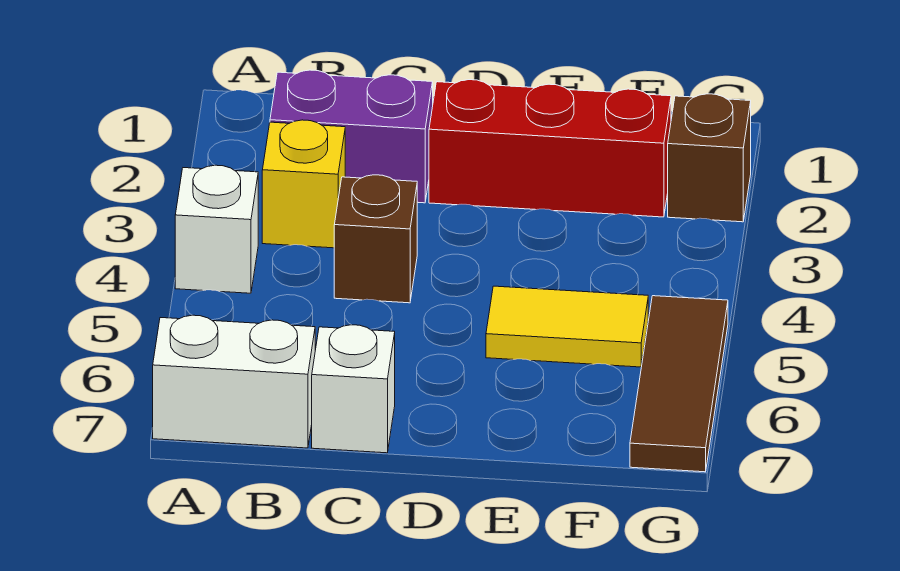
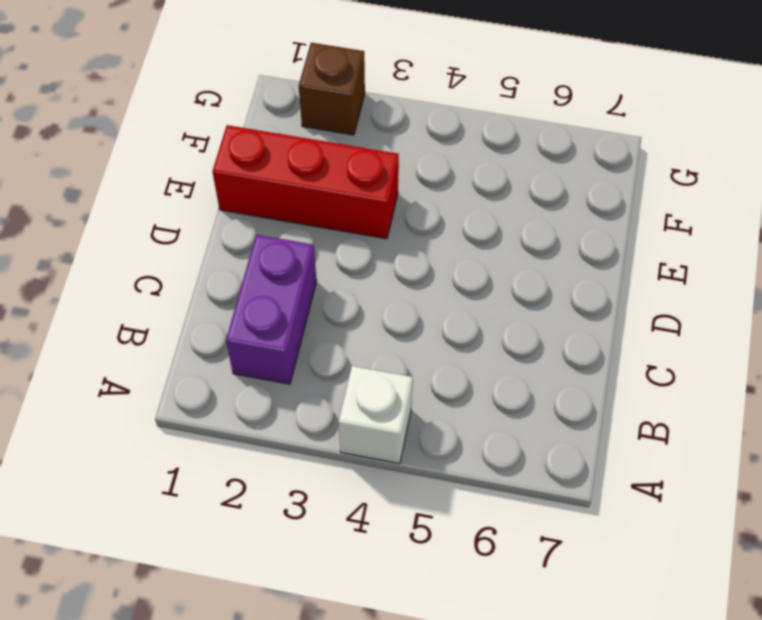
red 1x3 brick [212,125,399,239] -> red 1x3 brick turned to [429,80,671,217]
none -> white 1x2 brick [153,315,315,448]
none -> yellow 1x1 brick [262,120,345,248]

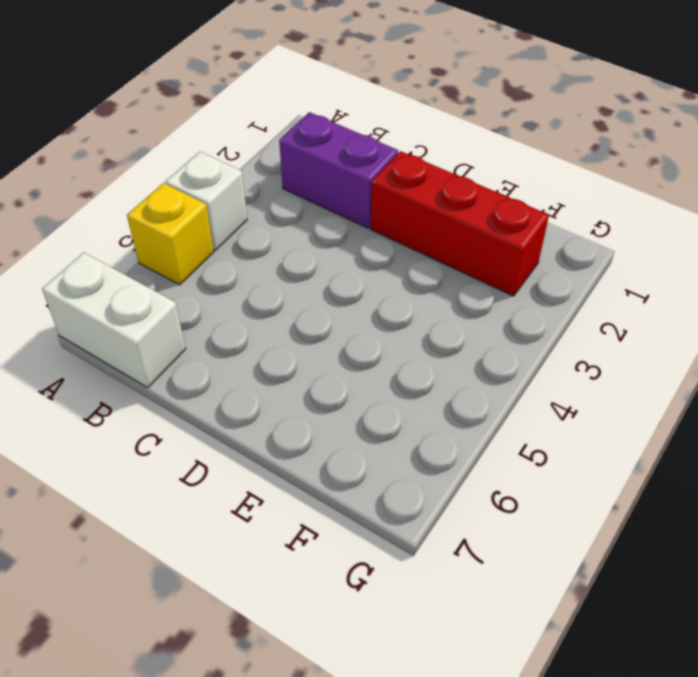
yellow 1x1 brick [127,183,214,285] -> yellow 1x1 brick moved to [262,120,345,248]
none -> brown 1x1 brick [334,175,417,303]
none -> white 1x1 brick [312,325,395,453]

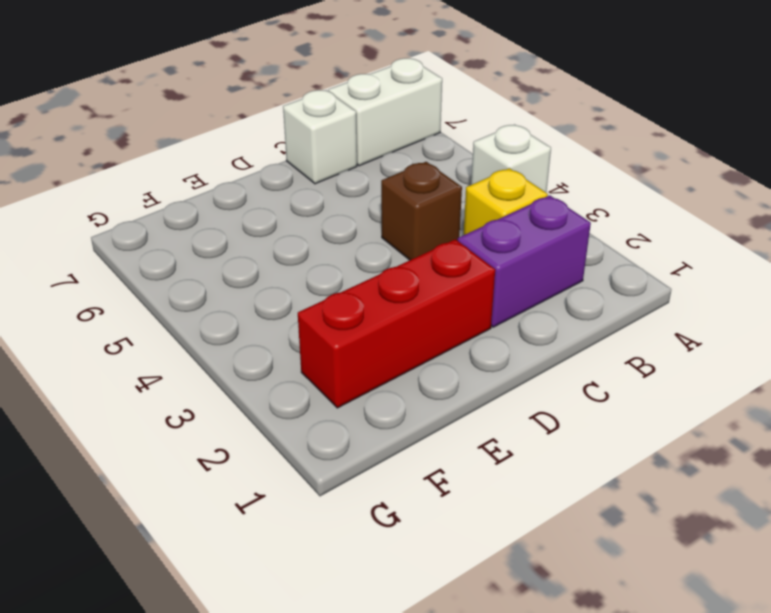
none -> yellow 1x2 tile [486,286,648,367]
none -> brown 1x1 brick [668,94,751,222]

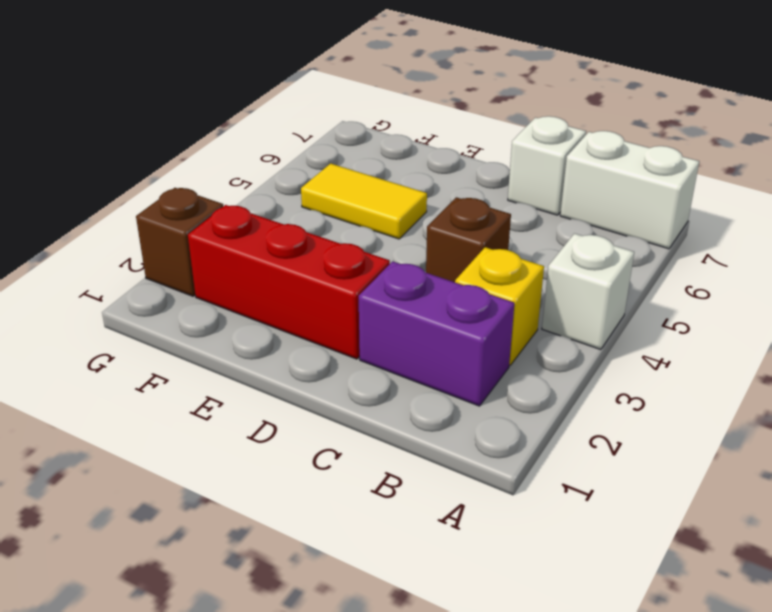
none -> brown 1x3 tile [630,296,728,472]

